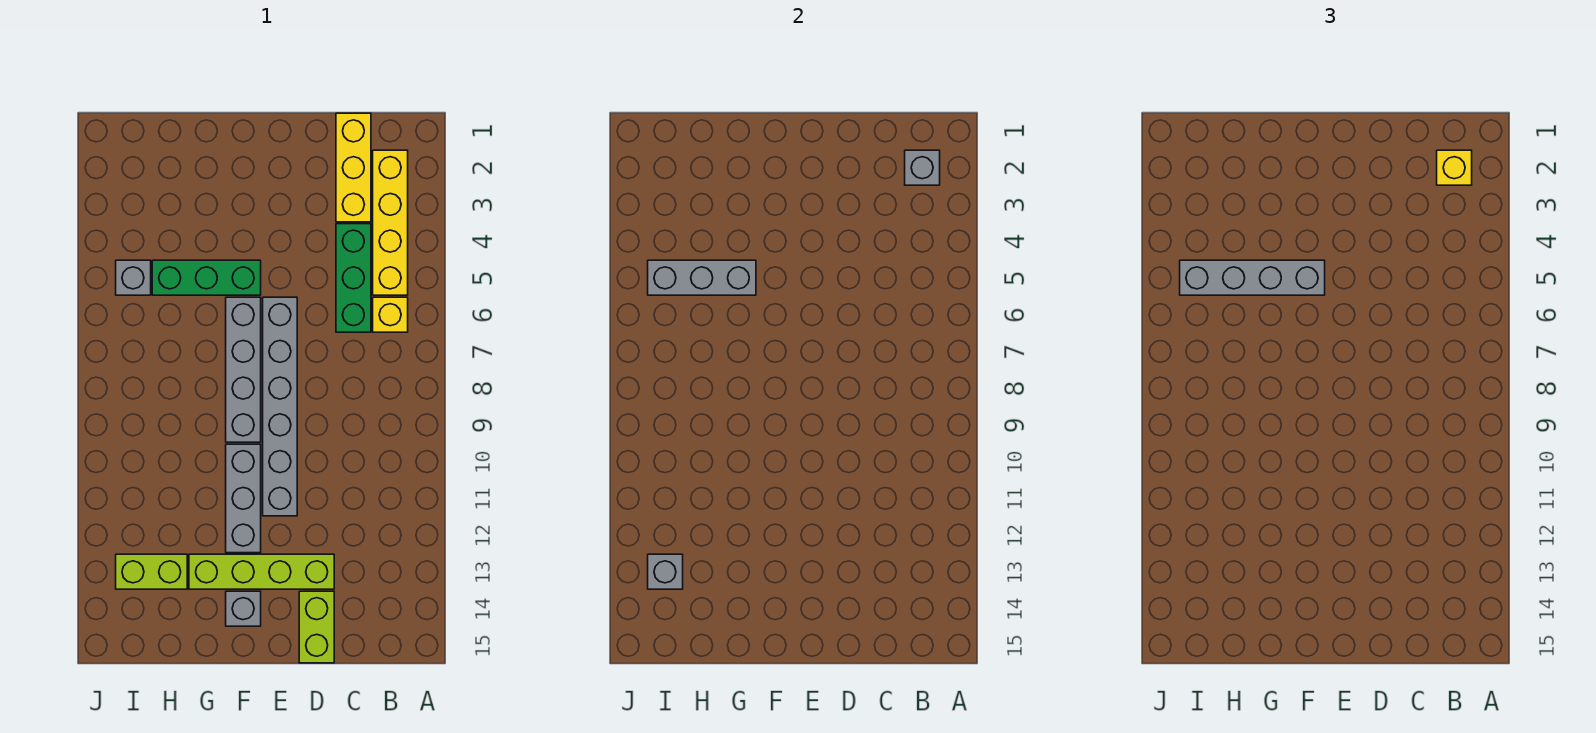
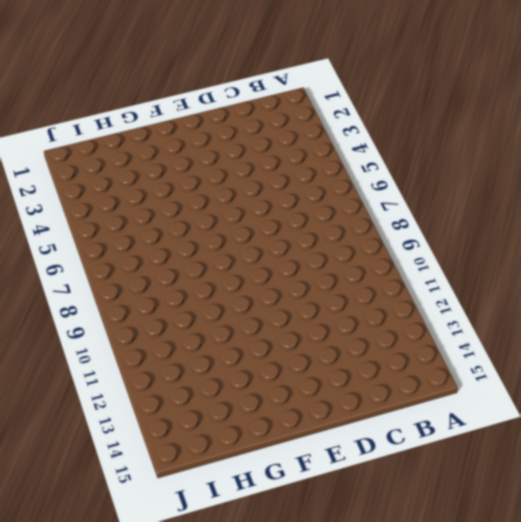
none -> yellow 1x4 brick [373,150,408,295]
none -> yellow 1x1 brick [373,297,408,332]
none -> yellow 1x3 brick [336,113,371,222]

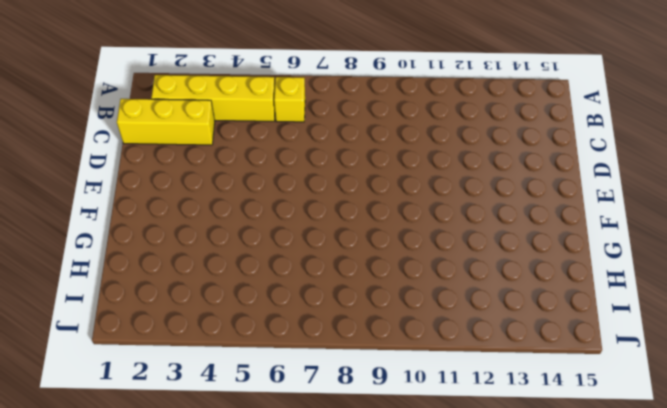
none -> green 1x3 brick [336,224,371,332]
none -> lime 1x4 brick [189,554,334,589]
none -> lime 1x2 brick [299,591,334,663]

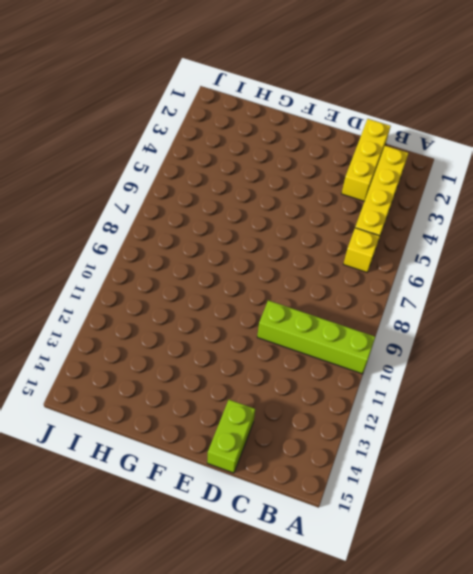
lime 1x4 brick [257,300,375,374] -> lime 1x4 brick moved to [189,554,334,589]
none -> green 1x3 brick [336,224,371,332]
none -> grey 1x6 brick [263,297,297,516]
none -> green 1x3 brick [152,260,261,295]

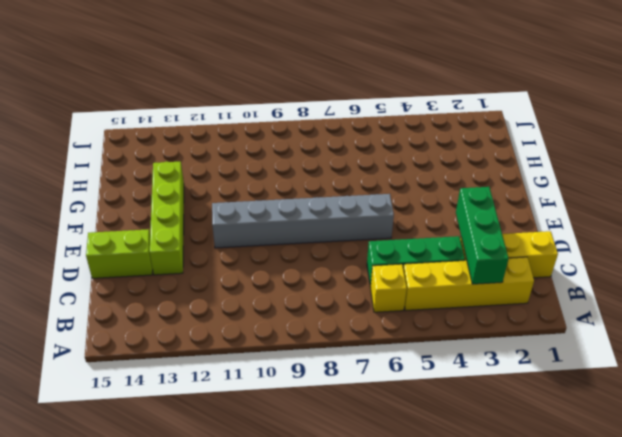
green 1x3 brick [456,187,509,284] -> green 1x3 brick moved to [152,260,261,295]
none -> grey 1x4 brick [226,297,261,442]
none -> grey 1x3 brick [226,444,261,553]
none -> grey 1x1 brick [226,591,261,626]

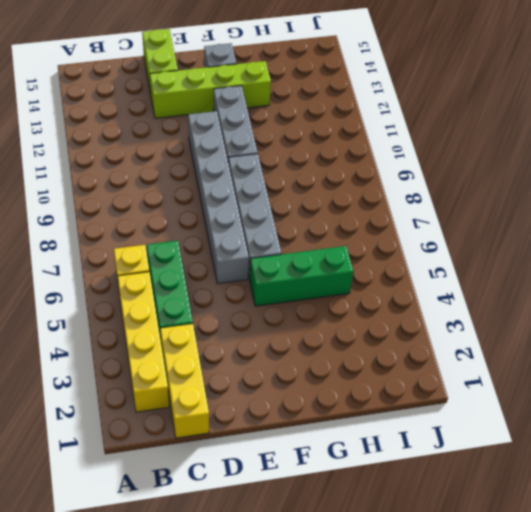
none -> lime 1x2 brick [116,554,187,589]
none -> grey 1x1 brick [116,260,151,295]
none -> grey 1x1 brick [905,150,940,185]

